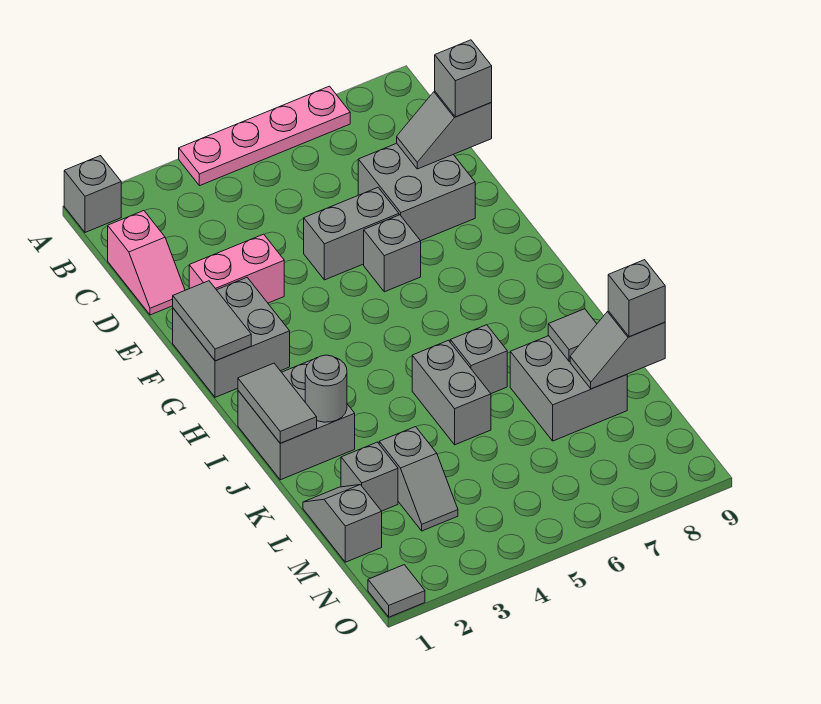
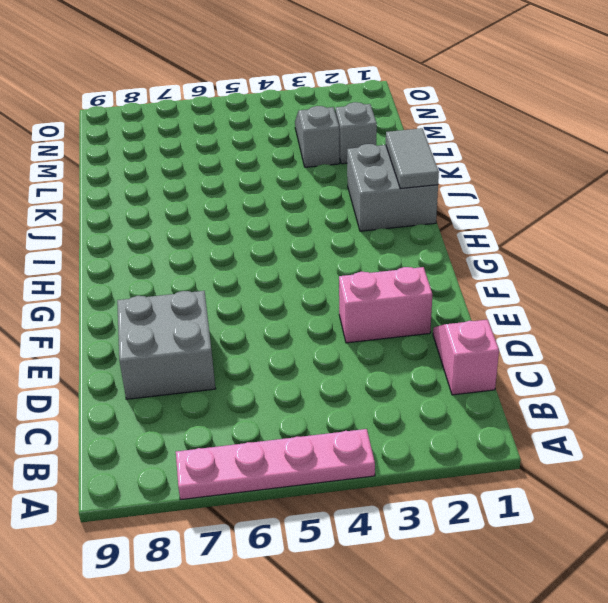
none -> grey 1x1 brick [64,156,121,232]
none -> grey 1x2 brick [304,188,399,280]
none -> grey 2x2 brick [173,278,290,397]

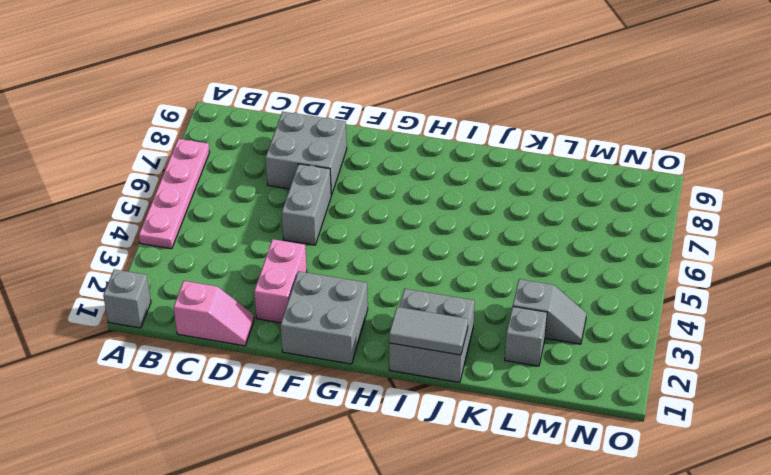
none -> grey 1x1 brick [364,215,421,292]
none -> grey 1x2 brick [412,340,491,445]
none -> grey 1x1 brick [450,325,507,394]

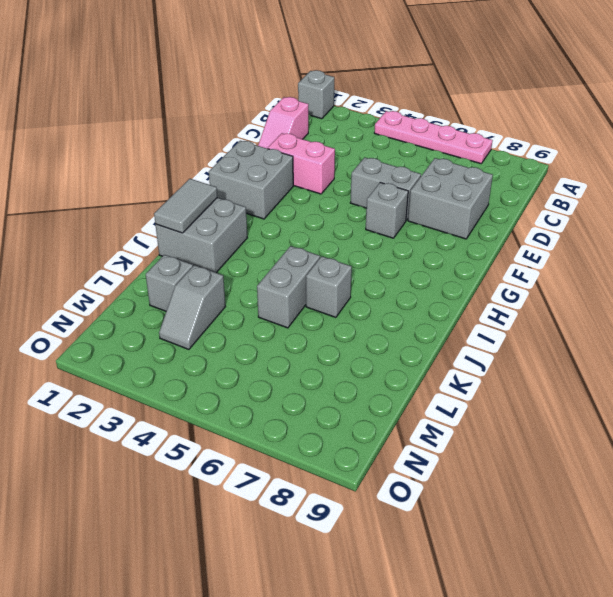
none -> grey 2x2 brick [510,336,627,441]
none -> grey 1x2 slope [303,485,382,562]
none -> grey 1x1 tile [368,565,425,617]

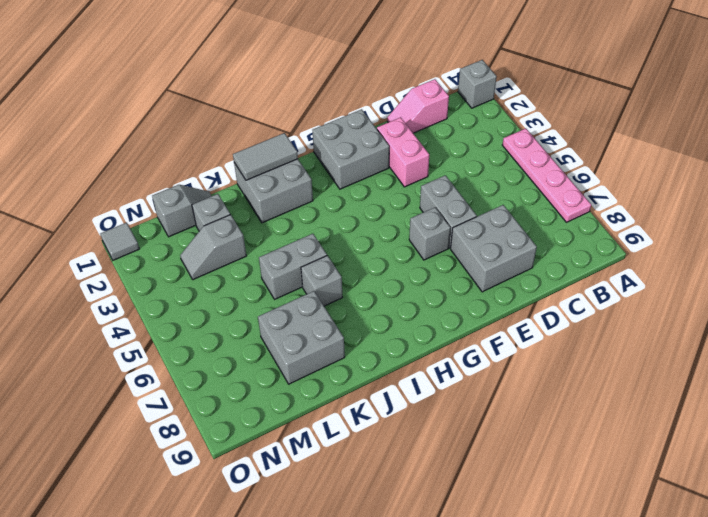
none -> grey 1x2 slope [397,91,492,169]
none -> grey 1x2 tile [173,281,251,361]
none -> grey 1x1 round brick [305,355,347,422]

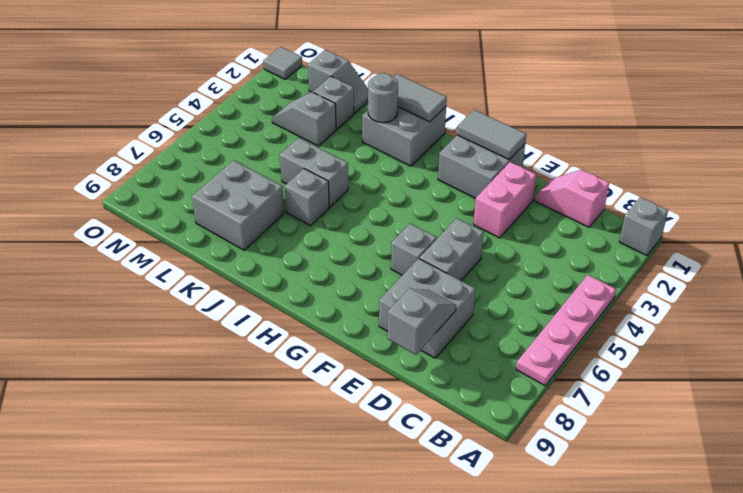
none -> grey 1x1 tile [548,309,597,361]
none -> grey 1x2 slope [570,311,665,389]
none -> grey 1x1 brick [435,40,492,117]

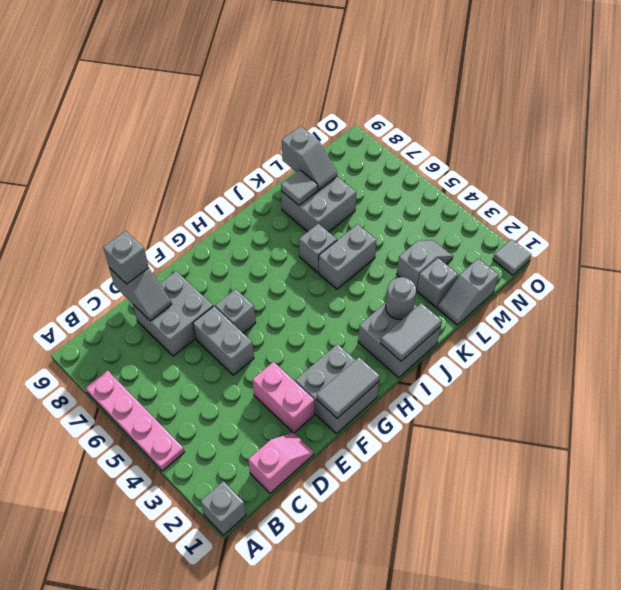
none -> grey 1x1 brick [608,260,665,337]

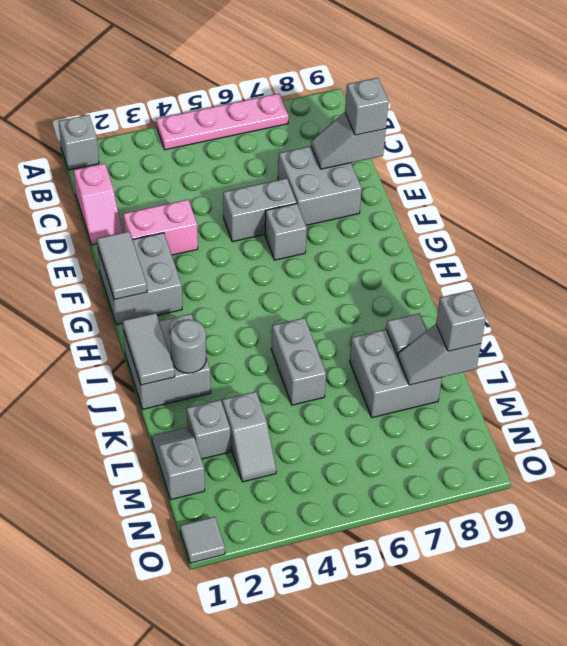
none -> grey 1x1 brick [450,325,507,394]

